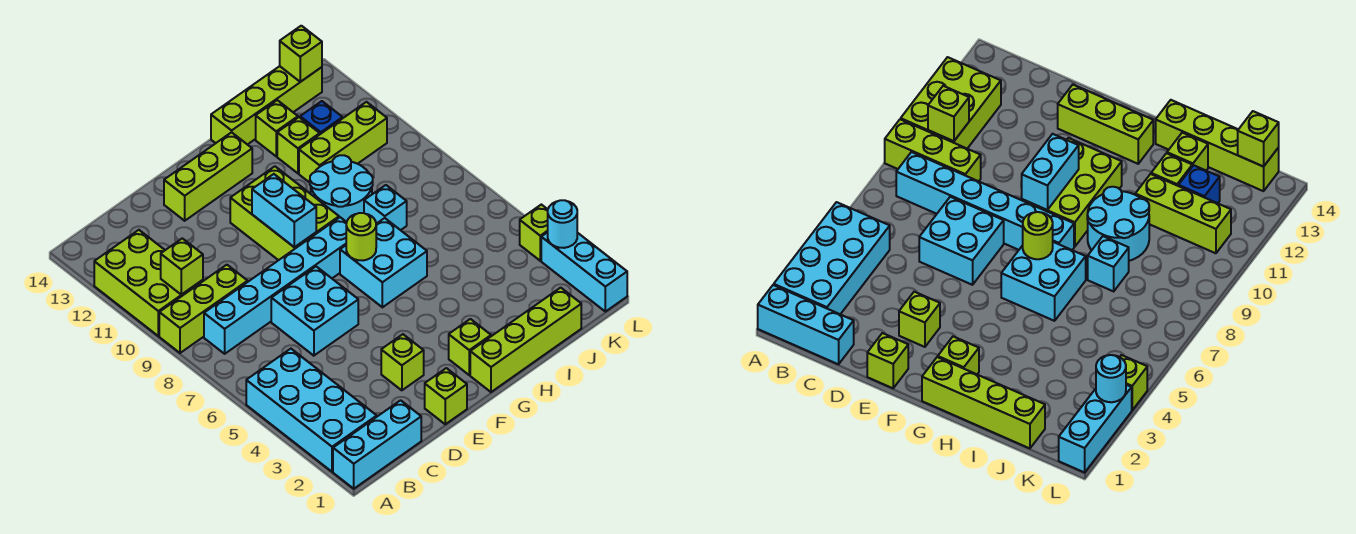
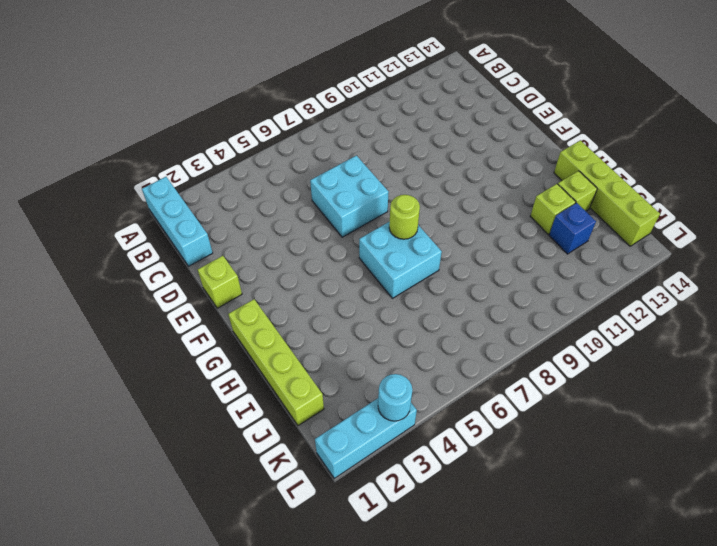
none -> cyan 2x4 brick [246,349,377,472]
none -> lime 1x3 brick [159,265,248,353]
none -> lime 2x3 brick [94,230,203,336]

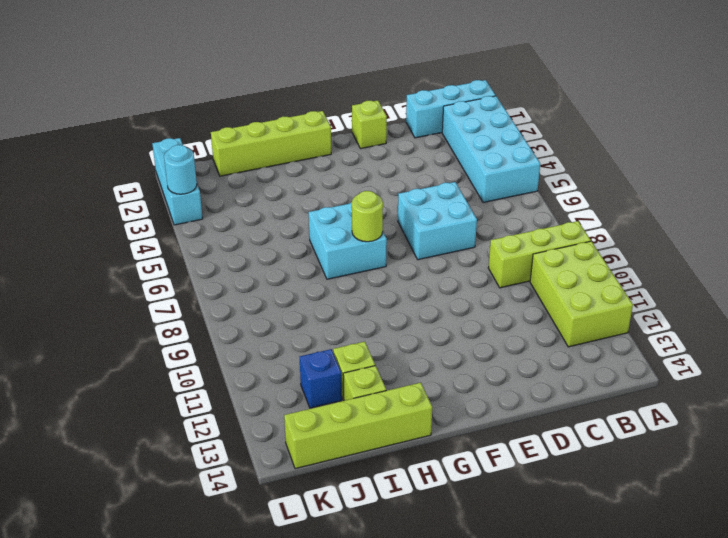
none -> cyan 1x6 brick [204,217,347,354]
none -> lime 1x1 brick [381,334,424,390]
none -> lime 1x3 brick [164,132,252,221]

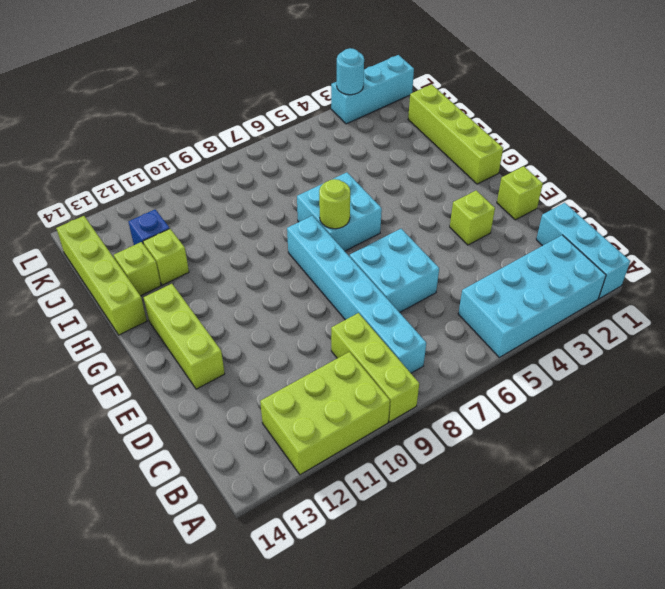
none -> lime 2x3 brick [230,166,339,260]
none -> lime 1x1 brick [449,319,491,375]
none -> cyan 2x2 round brick [310,155,373,222]

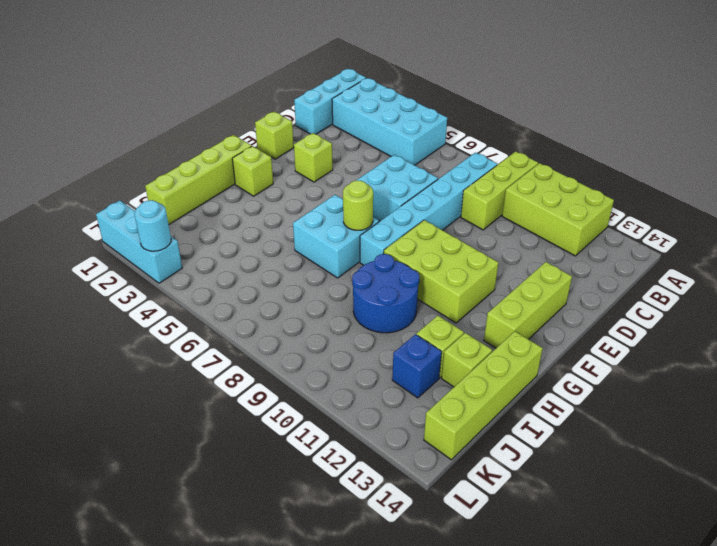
blue 2x2 round brick [352,254,419,333] -> cyan 2x2 round brick [310,155,373,222]
none -> cyan 1x1 brick [364,185,407,230]
none -> lime 1x3 brick [299,102,387,183]
none -> lime 1x1 brick [520,205,548,261]

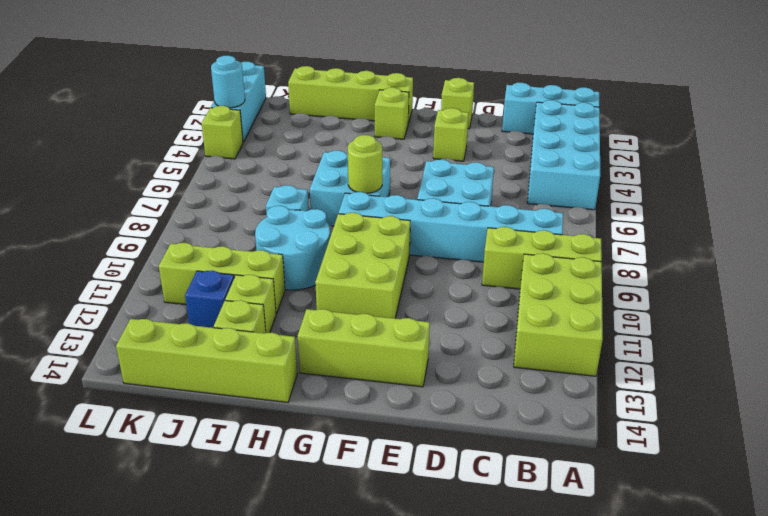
none -> lime 1x1 brick [161,238,203,295]
none -> cyan 1x2 brick [252,174,316,247]
none -> lime 1x1 brick [280,26,322,82]

